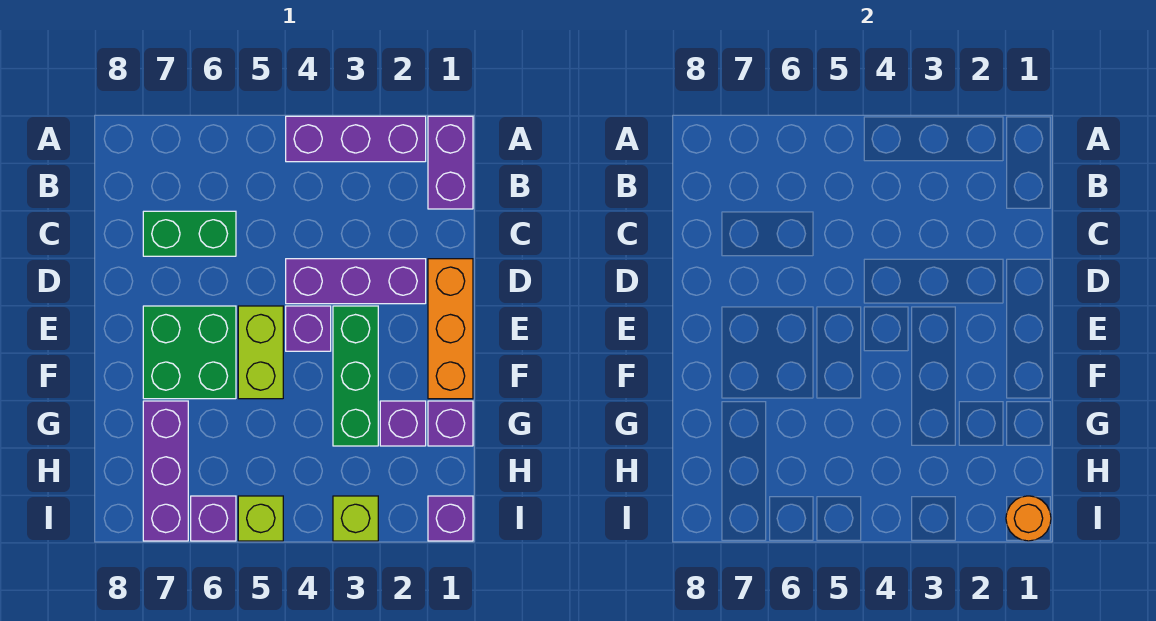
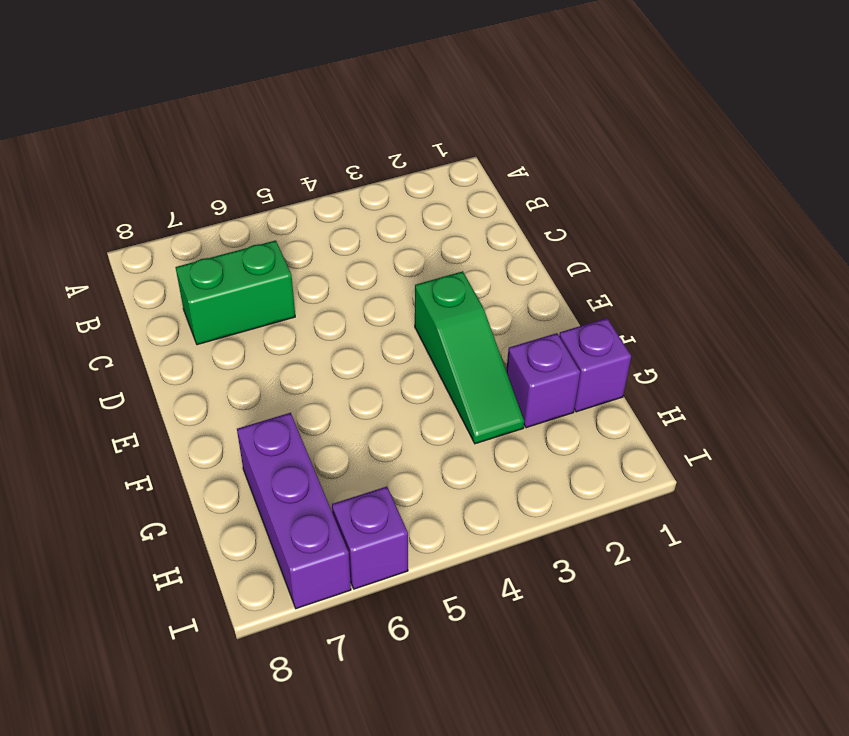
green 1x3 slope [415,271,524,444] -> green 1x3 brick [333,306,378,446]
none -> purple 1x2 brick [428,116,473,209]
none -> purple 1x3 brick [286,116,426,162]
none -> orange 1x3 brick [428,259,473,399]

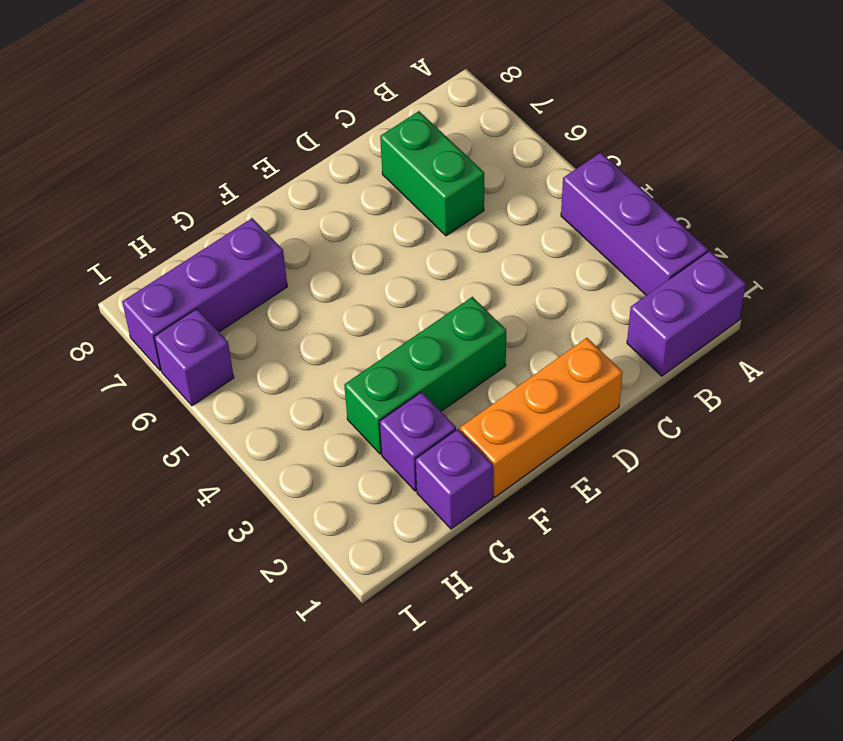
none -> purple 1x3 brick [286,259,426,304]
none -> purple 1x1 brick [286,306,331,351]
none -> lime 1x2 brick [238,306,283,399]

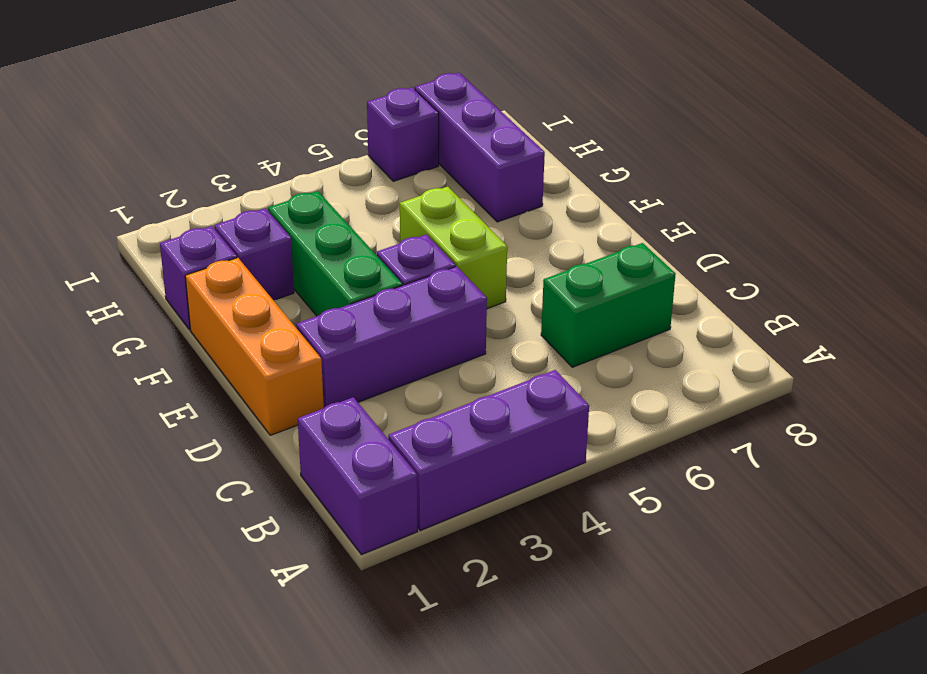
none -> green 2x2 brick [143,306,236,399]
none -> purple 1x1 brick [428,496,473,541]
none -> lime 1x1 brick [333,496,378,541]

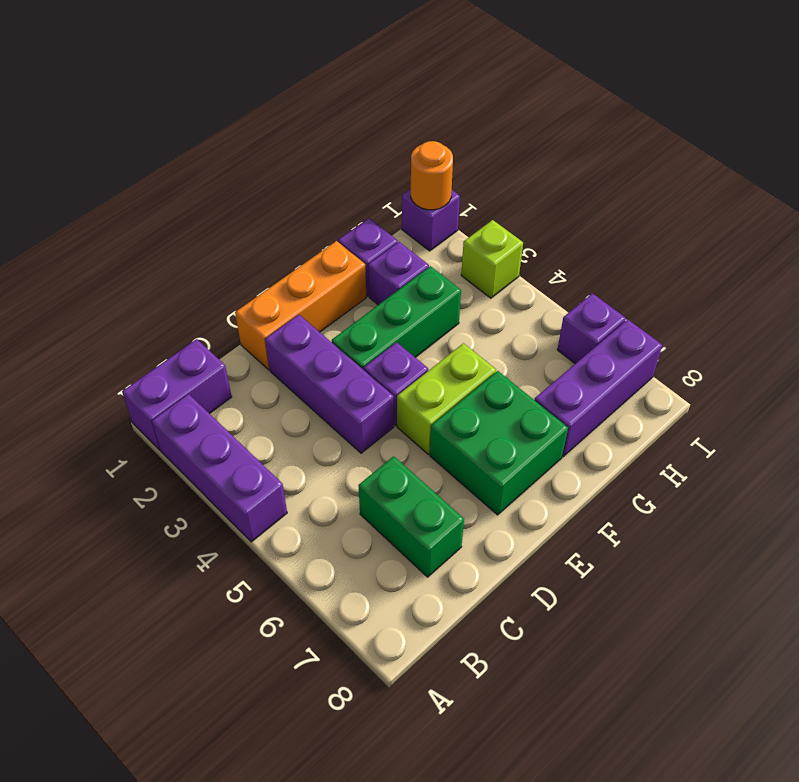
none -> lime 1x1 brick [238,496,283,541]

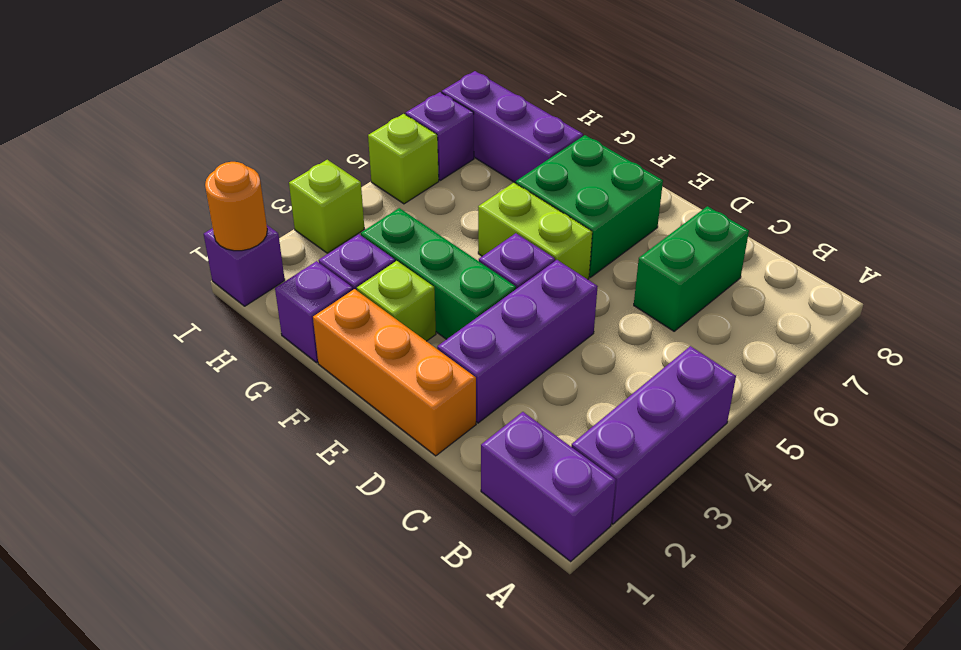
lime 1x1 brick [357,261,436,341] -> none

